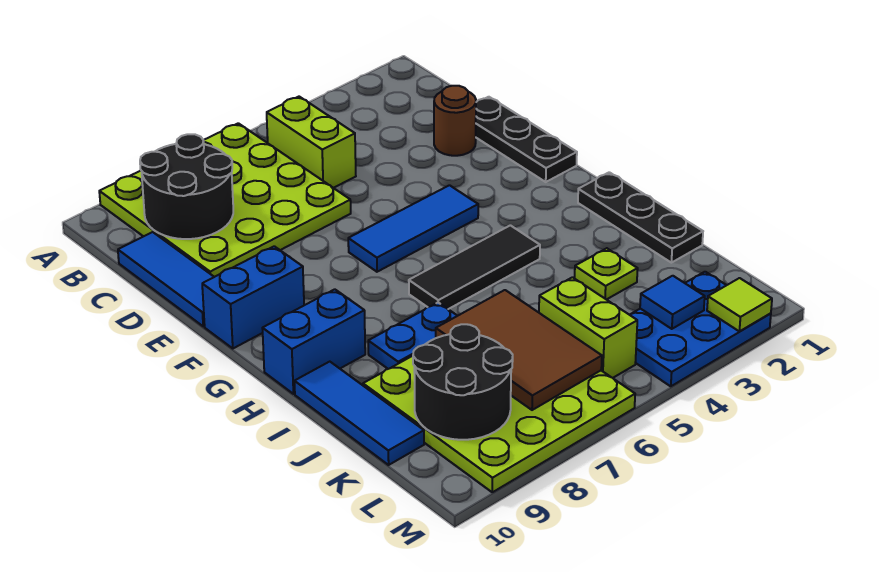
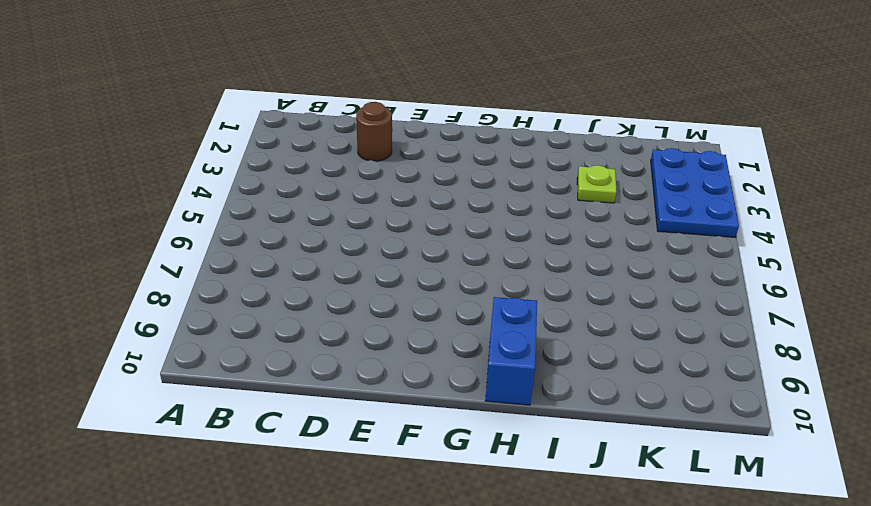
none -> lime 4x4 plate [99,123,351,277]
none -> lime 1x2 brick [267,97,356,188]
none -> blue 1x3 tile [118,232,214,326]

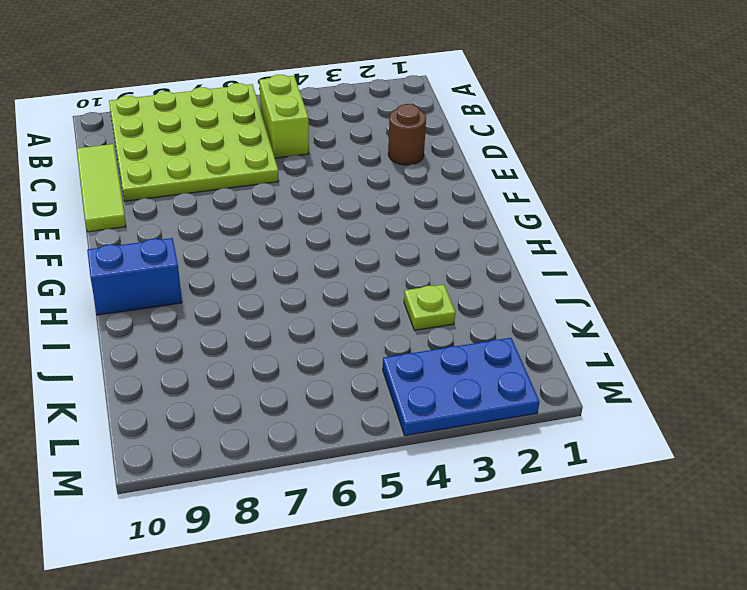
lime 1x3 tile [77,144,126,232] -> blue 1x3 tile [118,232,214,326]
none -> black 1x3 plate [476,97,577,182]
none -> blue 1x3 tile [348,185,478,272]
none -> blue 1x2 brick [202,246,304,348]

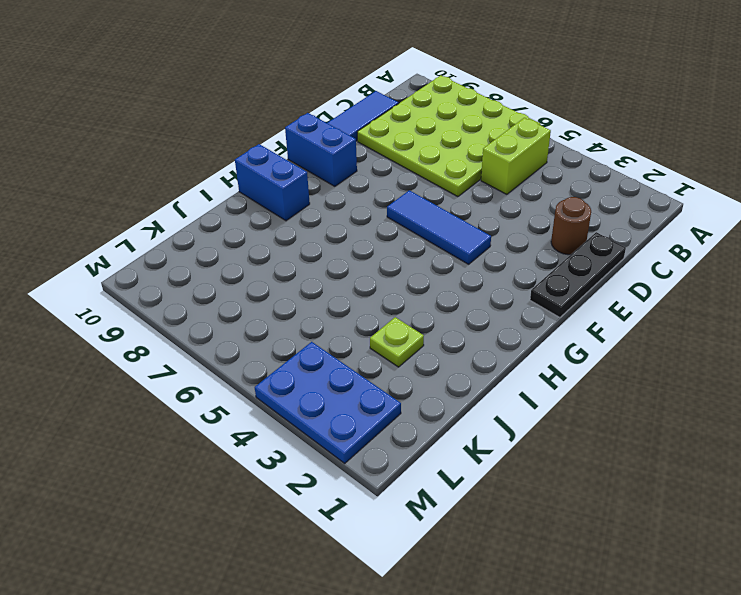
none -> black 1x3 plate [578,172,703,263]
none -> black 1x3 tile [409,225,540,309]
none -> blue 1x2 plate [368,303,457,369]

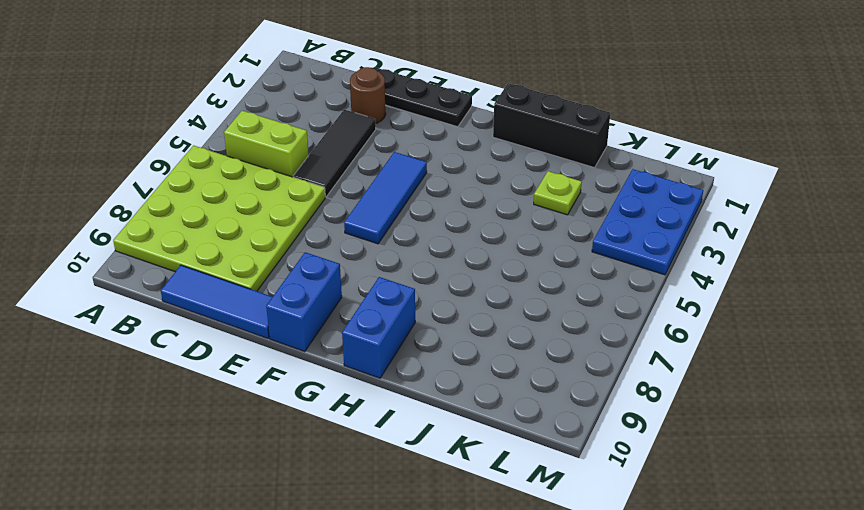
black 1x3 tile [293,110,376,197] -> black 1x3 tile moved to [409,225,540,309]
black 1x3 brick [493,83,610,168] -> black 1x3 plate [578,172,703,263]
none -> blue 1x2 plate [368,303,457,369]
none -> blue 1x3 tile [294,362,424,465]
none -> lime 4x4 plate [363,356,635,492]

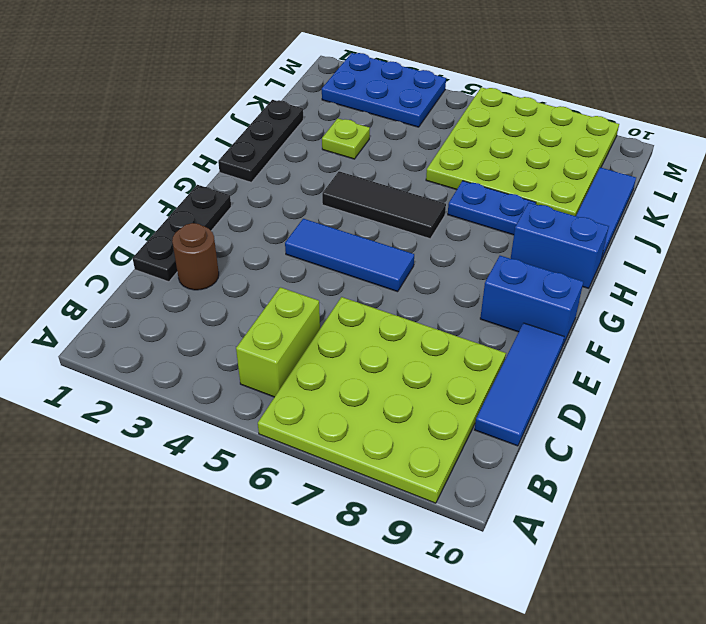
none -> lime 1x2 brick [539,277,637,378]
none -> black 2x2 round brick [140,134,233,239]
none -> brown 2x3 tile [436,290,602,410]

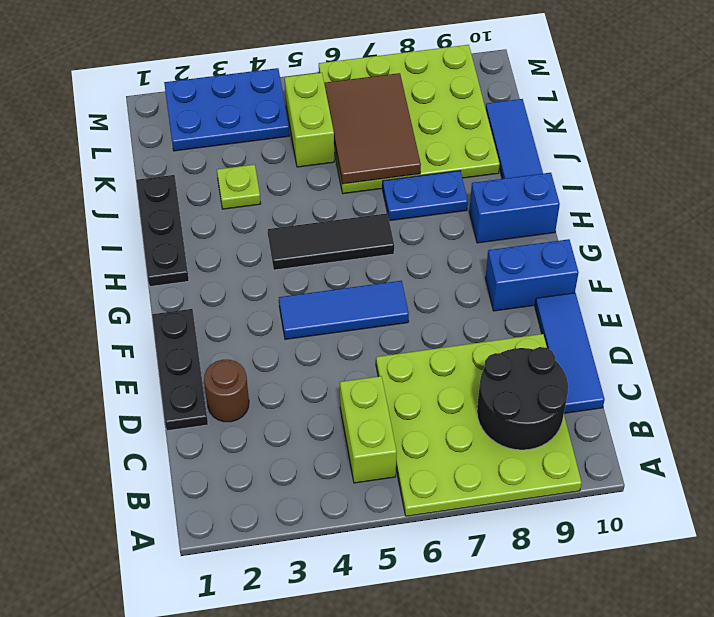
none -> black 2x2 round brick [413,324,513,440]
none -> blue 1x1 tile [640,276,705,329]
none -> lime 1x1 tile [707,278,772,331]

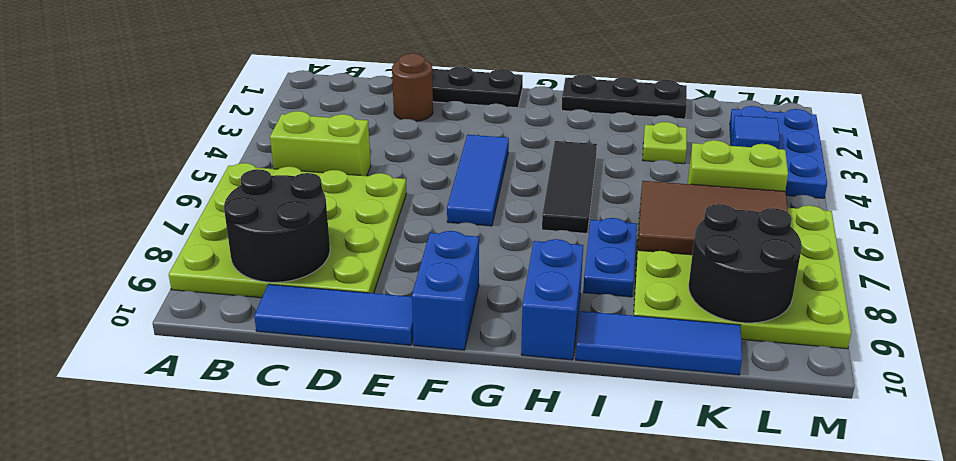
none -> lime 1x1 tile [707,278,772,331]

